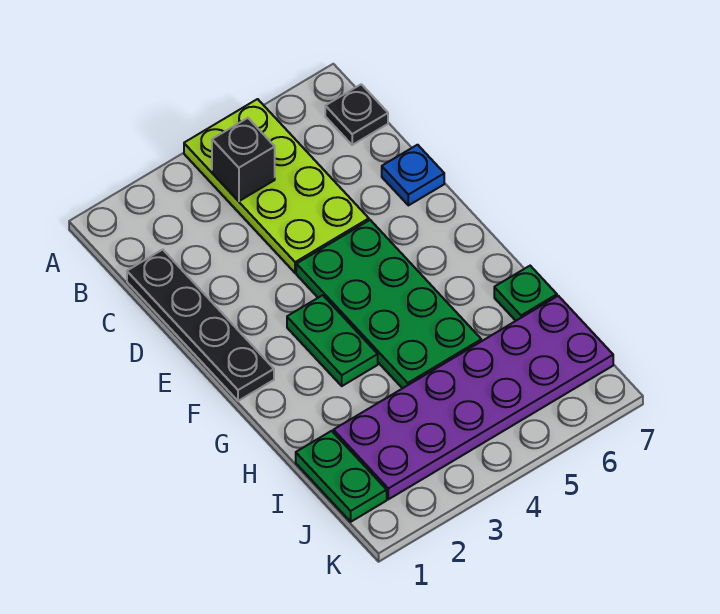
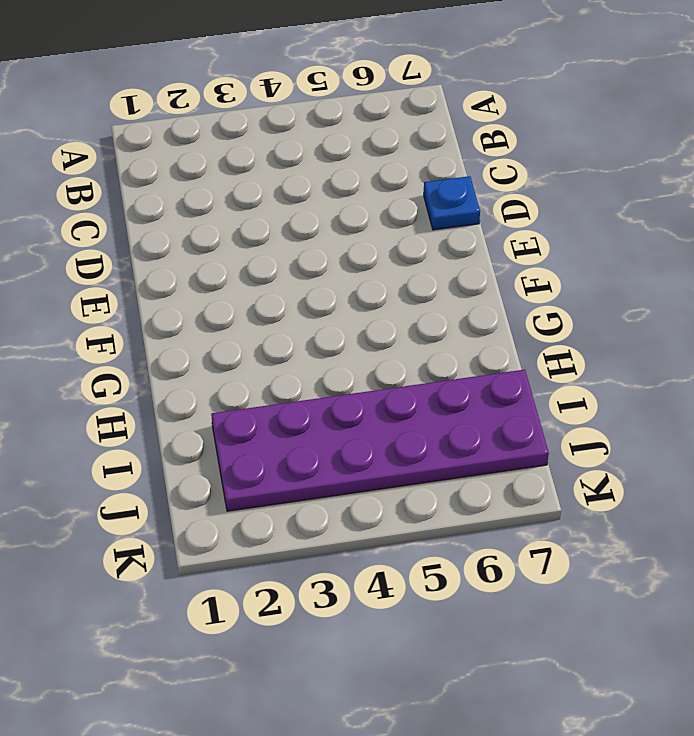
none -> lime 2x4 plate [184,99,369,273]
none -> black 1x1 plate [325,84,388,145]

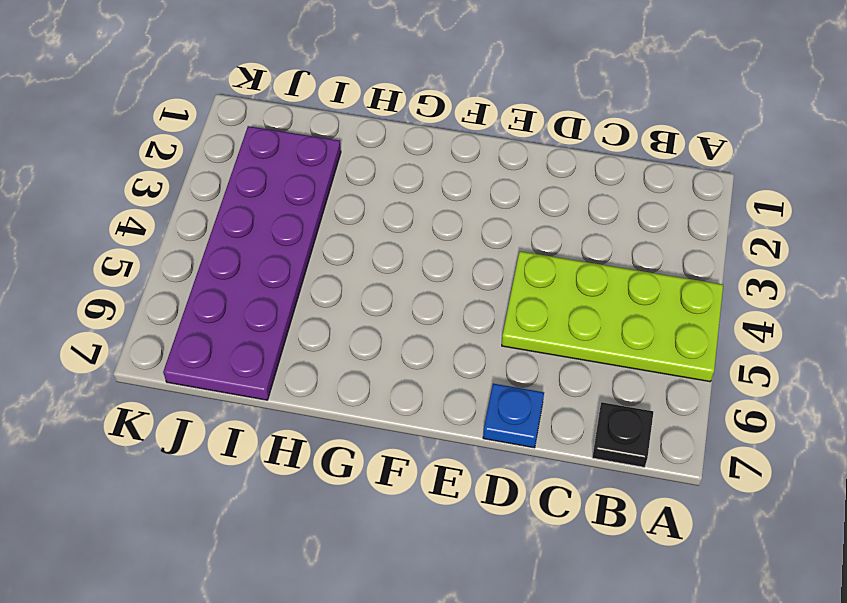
none -> black 1x4 plate [127,250,274,401]
none -> green 2x4 plate [296,220,481,389]

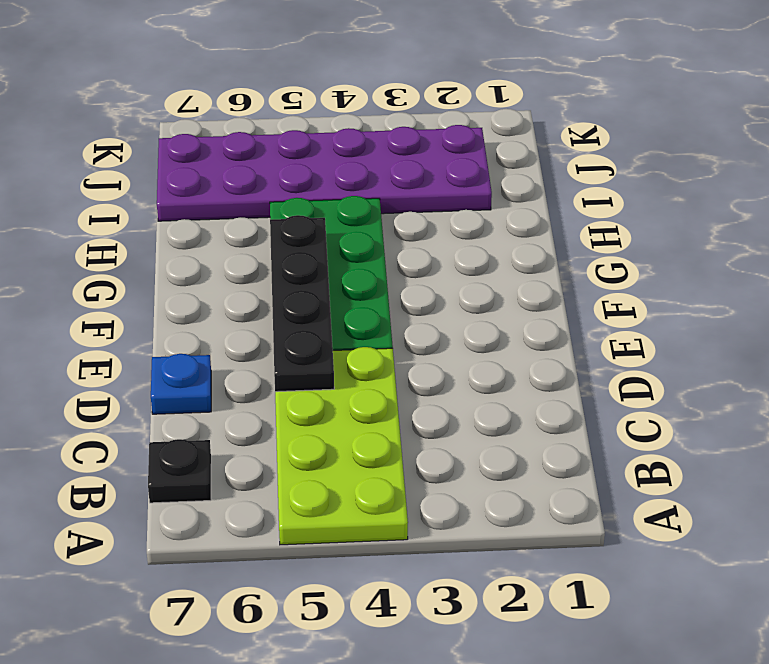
black 1x4 plate [270,215,334,392] -> black 1x4 plate moved to [127,250,274,401]
none -> green 1x2 plate [287,295,378,386]
none -> green 1x1 plate [494,266,557,321]

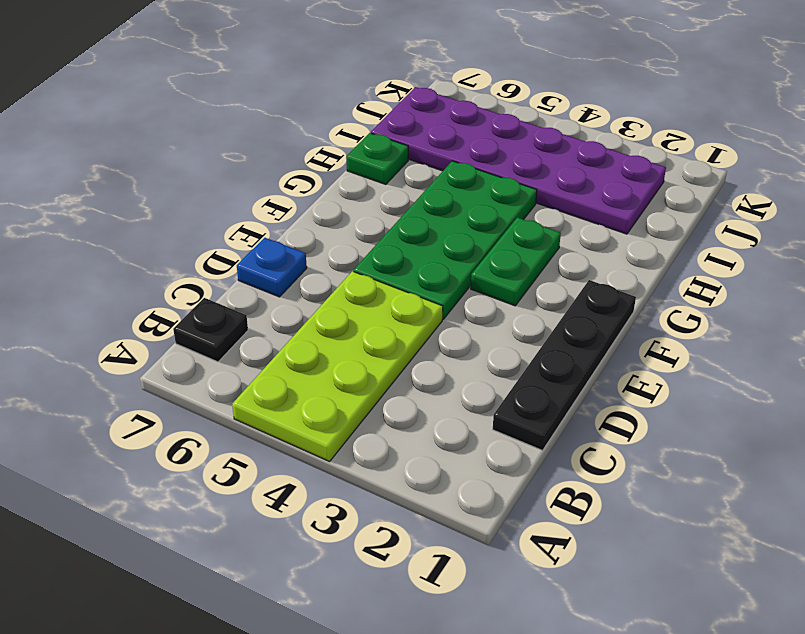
none -> green 1x2 plate [296,431,387,522]
none -> black 1x1 brick [212,118,275,201]

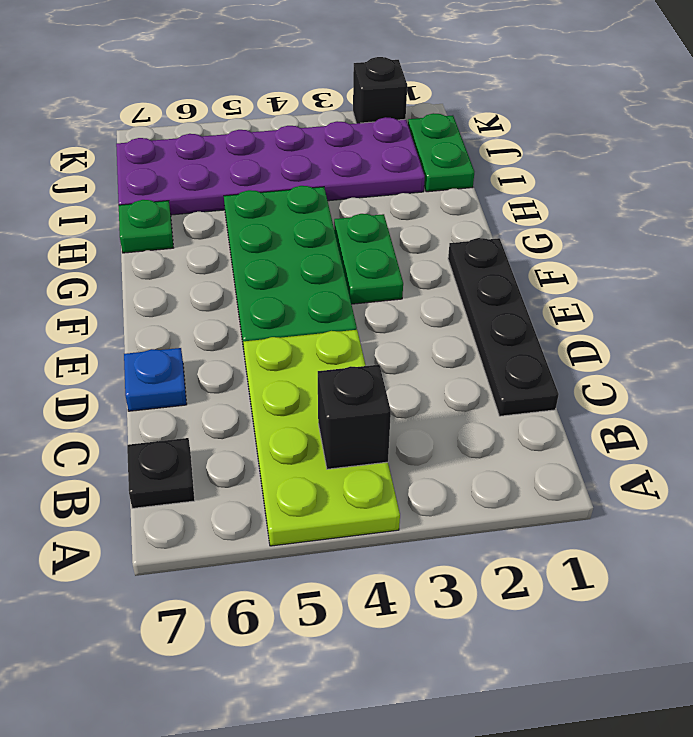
black 1x1 brick [353,57,407,123] -> none

